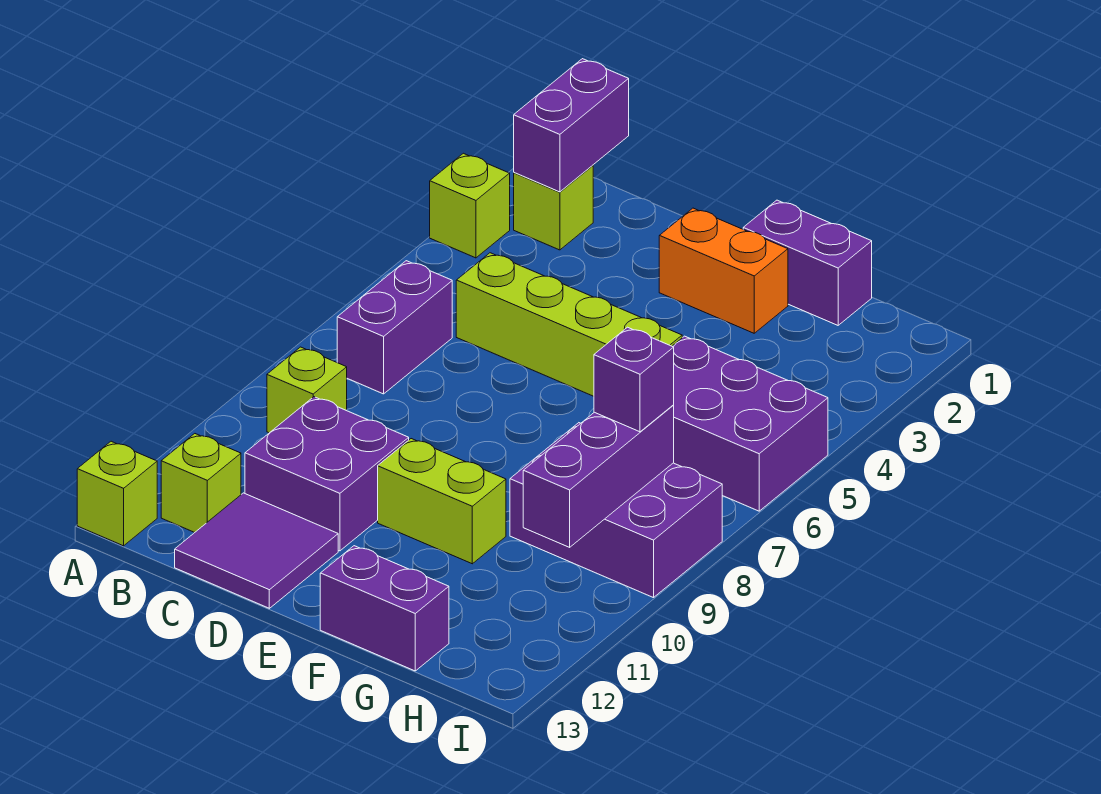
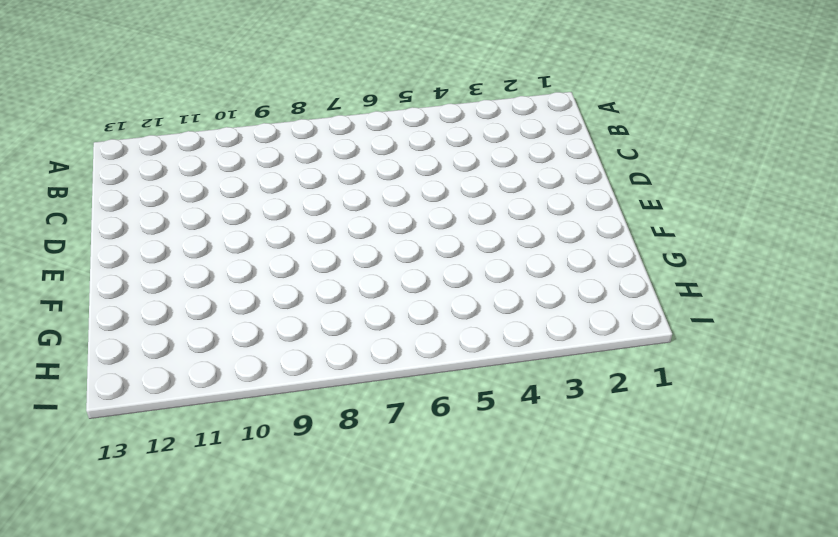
none -> lime 1x1 brick [430,153,510,258]
none -> lime 1x1 brick [77,441,157,546]
none -> lime 1x1 brick [514,165,593,250]

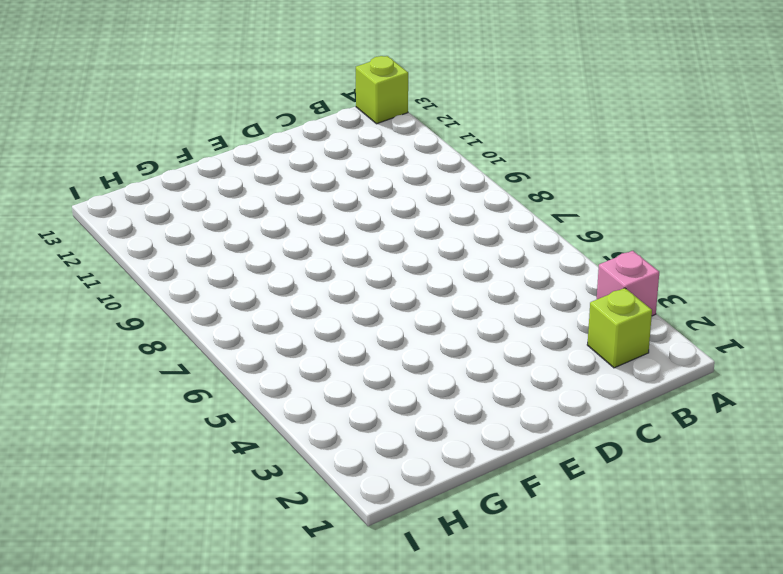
pink 1x1 brick [597,251,659,316] -> lime 1x1 brick [430,153,510,258]
none -> purple 1x2 brick [337,261,452,394]
none -> lime 1x1 brick [267,347,347,433]
none -> lime 1x1 brick [161,434,241,533]

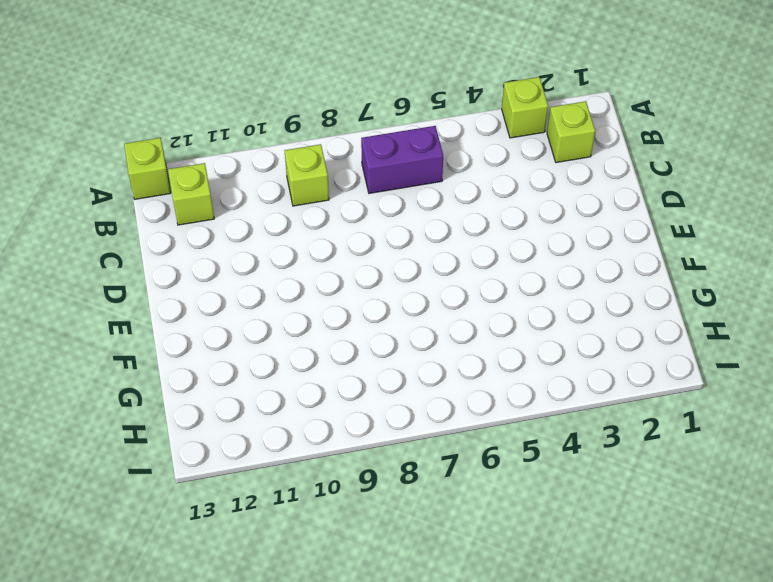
none -> lime 1x4 brick [456,253,682,396]
none -> purple 2x2 brick [245,397,409,551]
none -> purple 2x2 tile [175,493,338,608]

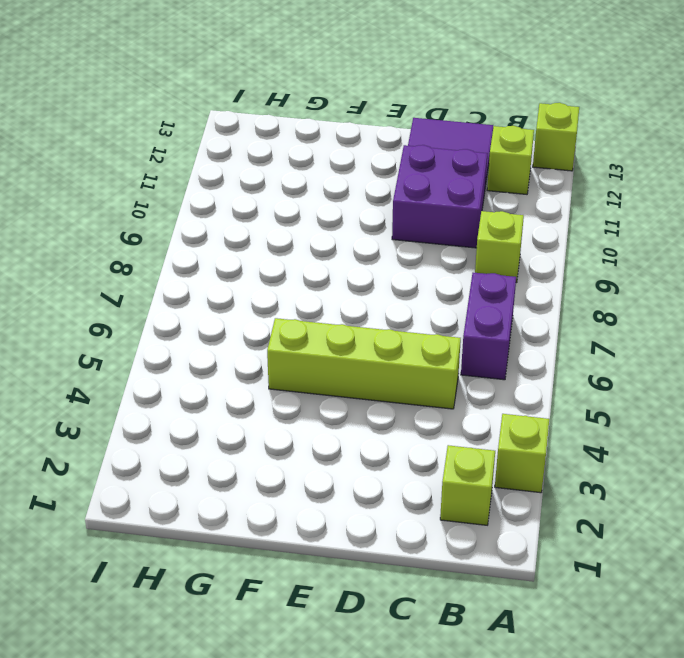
none -> orange 1x2 brick [659,208,788,333]
none -> lime 1x2 brick [378,439,506,564]
none -> purple 1x2 brick [743,200,872,325]

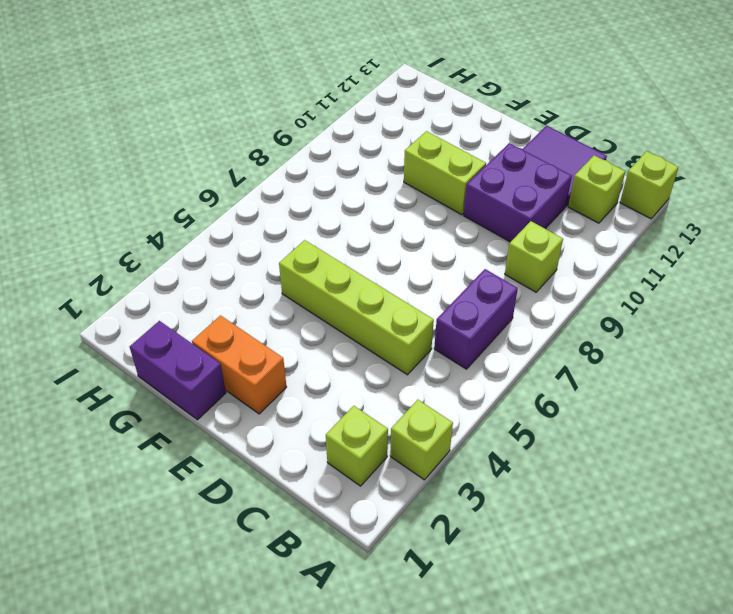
none -> purple 1x2 brick [320,546,449,671]
none -> purple 2x3 brick [672,336,828,511]
none -> purple 2x3 brick [510,423,722,598]

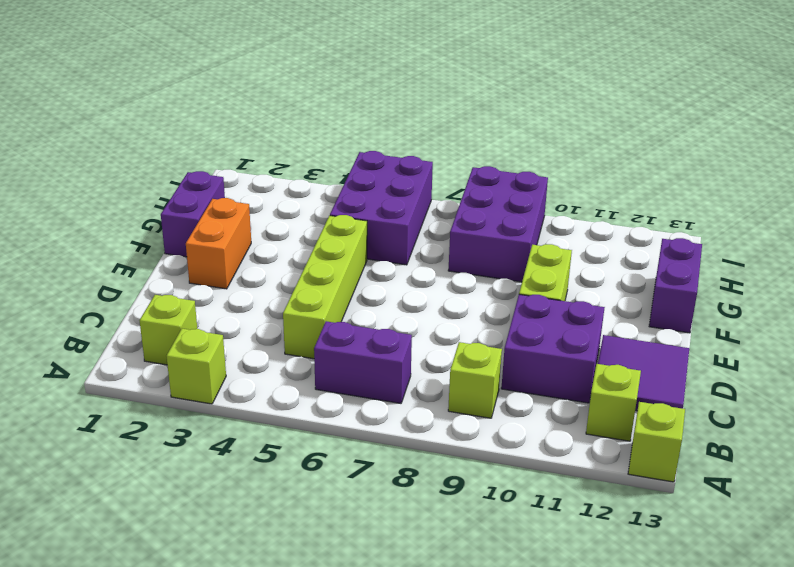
none -> purple 1x2 brick [514,59,629,192]
none -> purple 1x3 brick [523,405,674,547]
none -> purple 1x1 brick [594,327,674,432]

